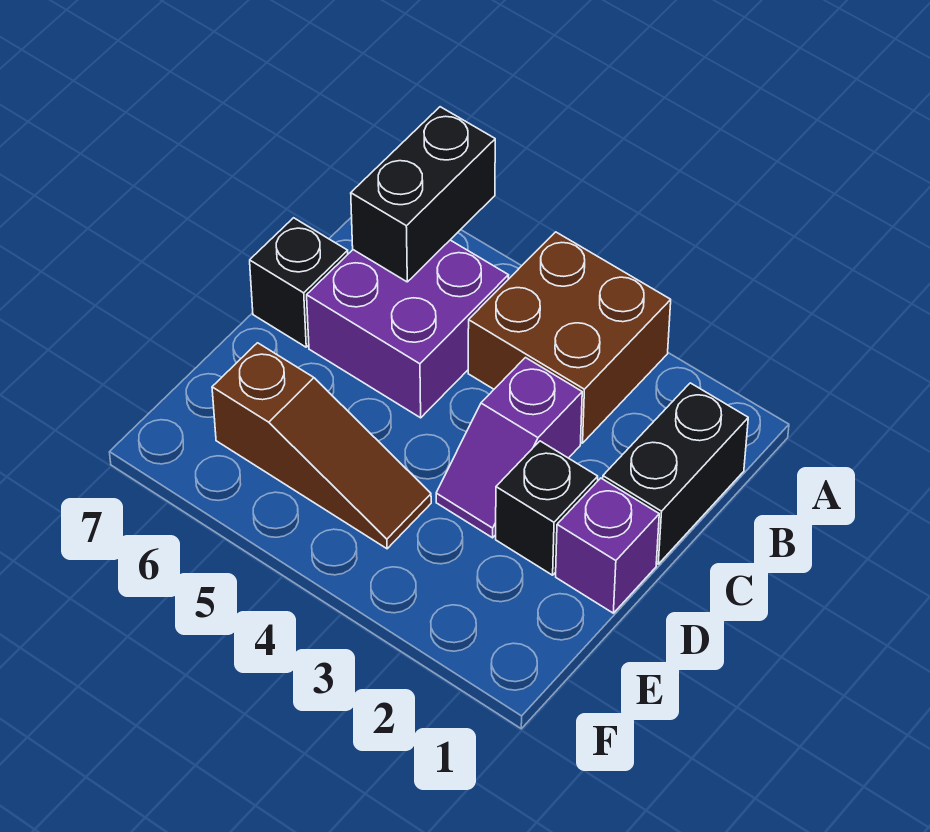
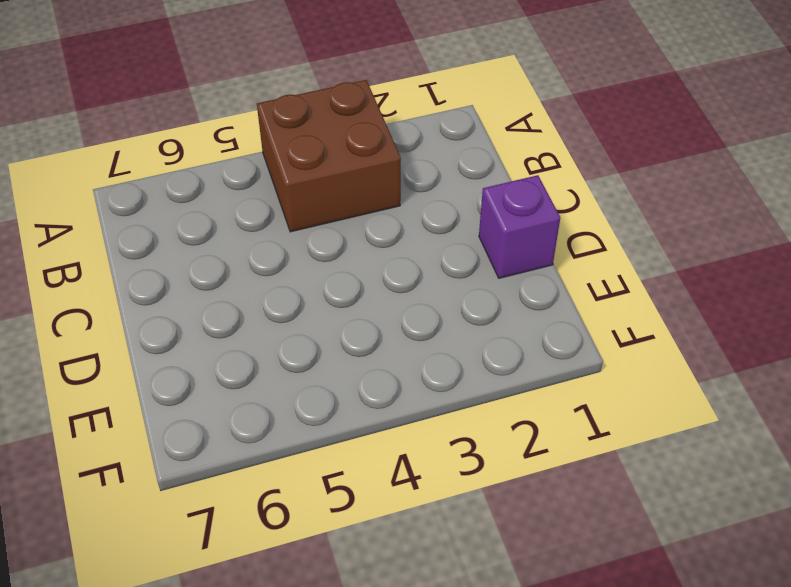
none -> black 1x2 brick [603,383,748,564]
none -> purple 2x2 brick [307,240,509,418]

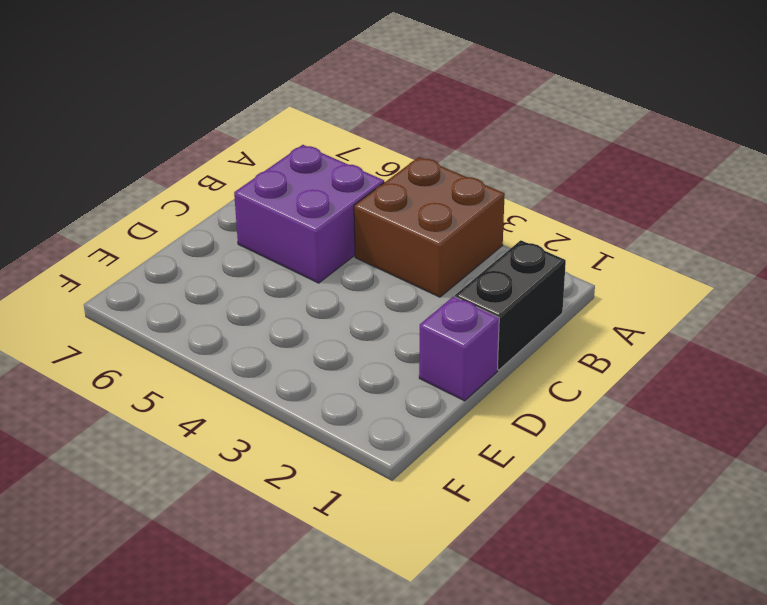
none -> purple 1x2 slope [436,358,582,538]
none -> black 1x1 brick [250,218,348,347]

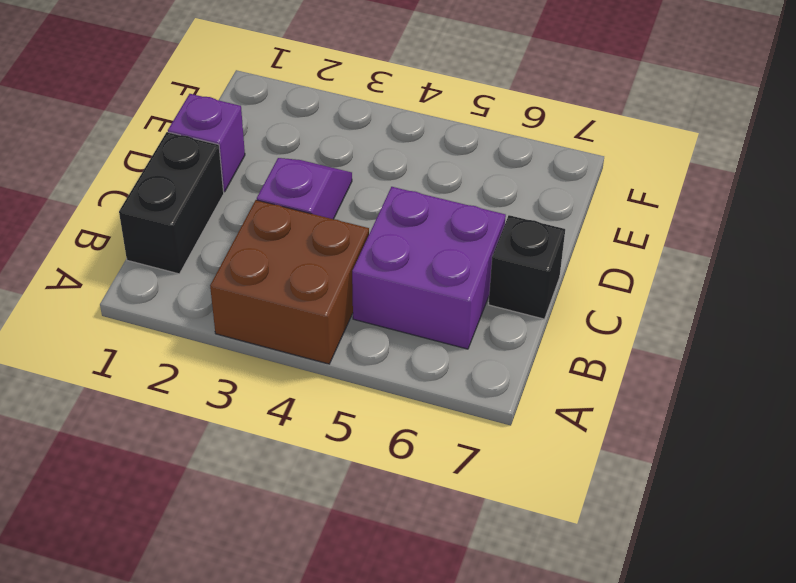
none -> black 1x1 brick [496,441,598,575]
none -> brown 1x3 slope [212,343,431,549]

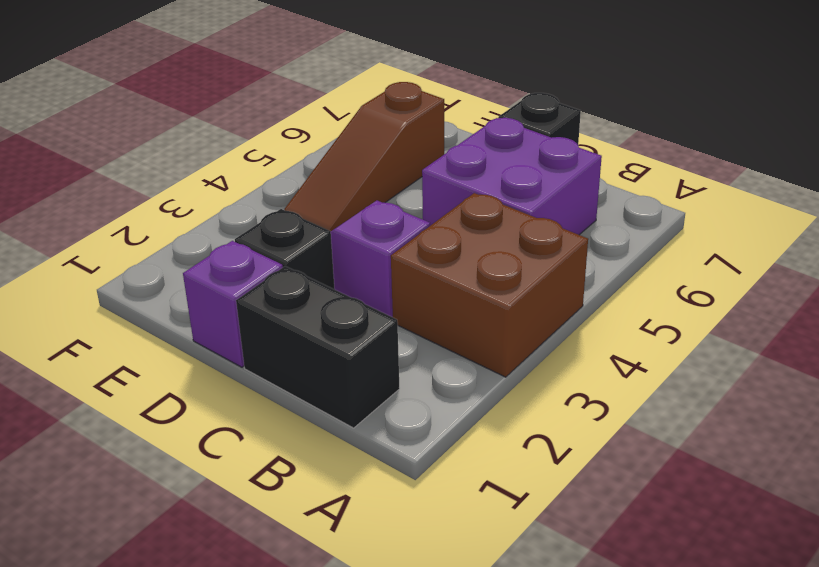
none -> black 1x2 brick [351,107,495,282]

